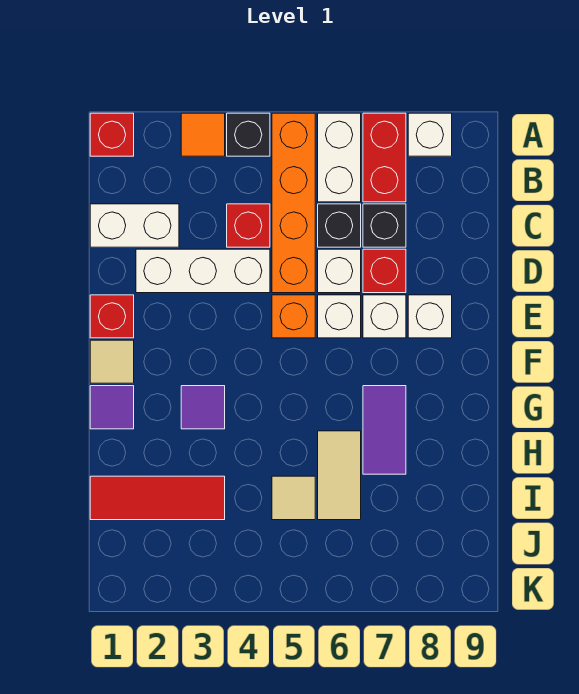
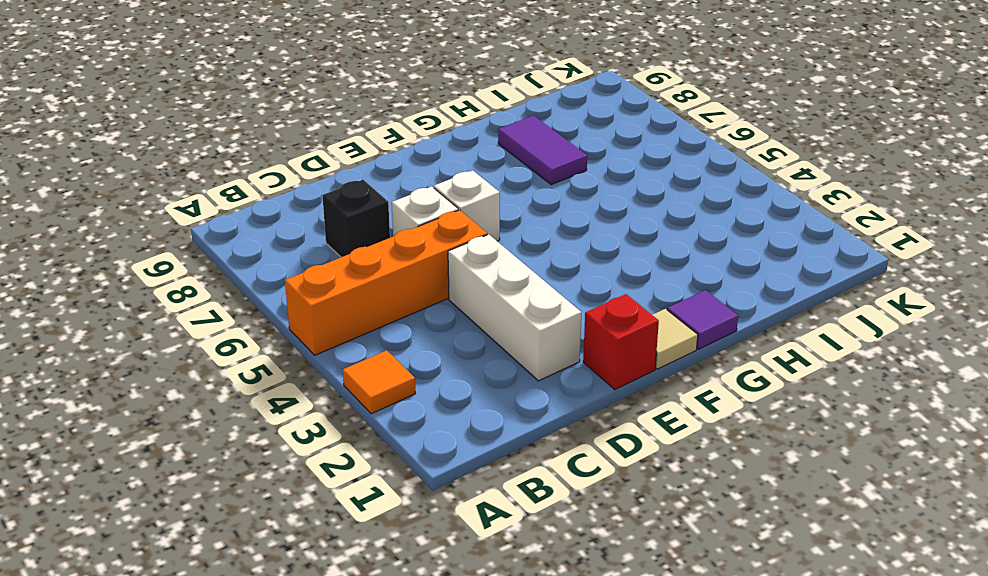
purple 1x2 tile [498,116,587,185] -> purple 1x2 tile turned to [363,386,406,474]
none -> red 1x1 brick [90,113,134,156]
none -> black 1x1 brick [227,113,270,156]
none -> white 1x2 brick [318,113,361,202]

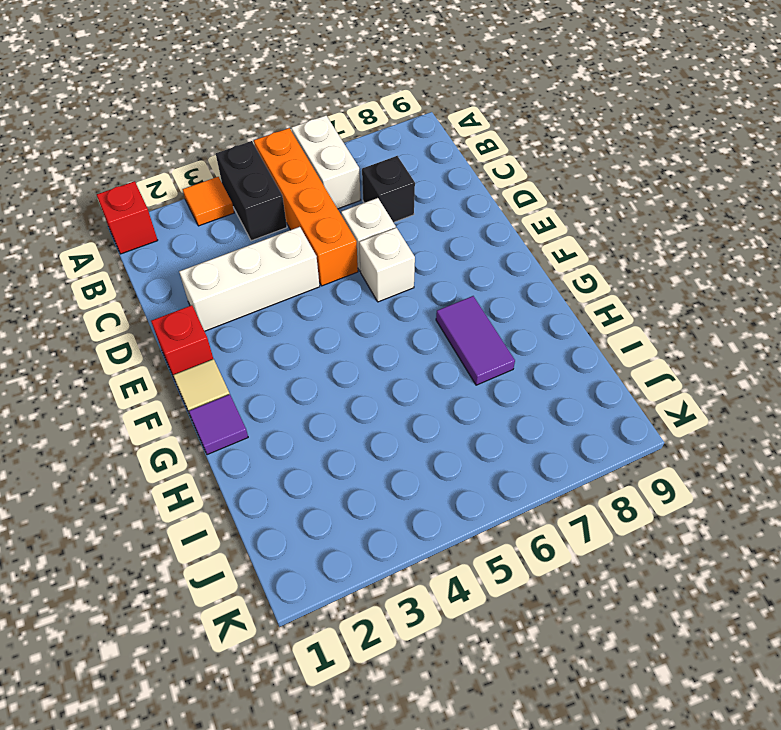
black 1x2 brick [216,141,287,241] -> black 1x1 brick [227,113,270,156]
none -> red 1x2 brick [363,113,406,202]
none -> white 1x1 brick [408,113,452,156]
none -> white 1x2 brick [90,204,179,247]

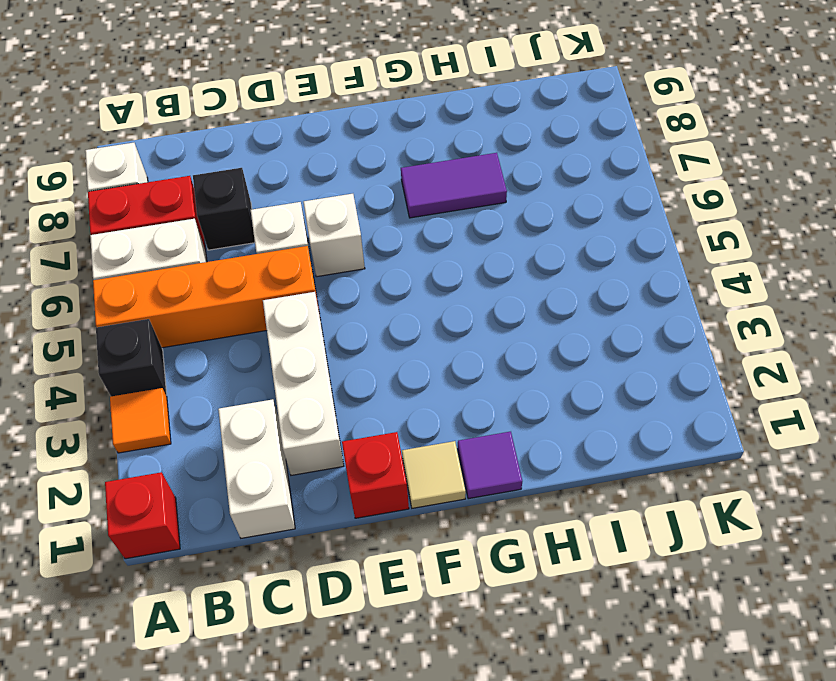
none -> red 1x1 brick [227,204,270,247]
none -> black 1x1 brick [318,204,361,247]
none -> red 1x1 brick [363,249,406,293]

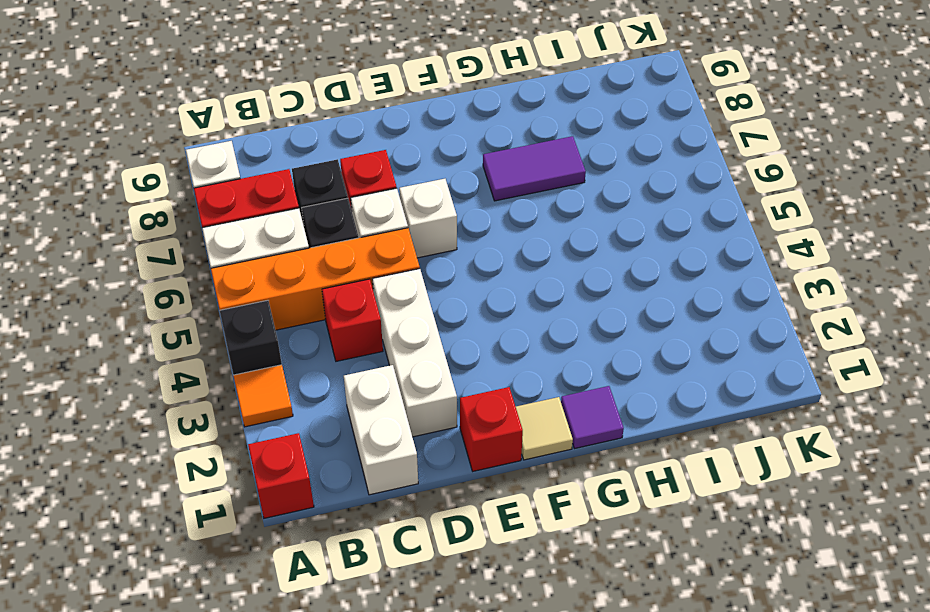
none -> orange 1x1 brick [272,295,315,338]
none -> white 1x1 brick [363,295,406,338]
none -> white 1x1 brick [408,295,452,338]

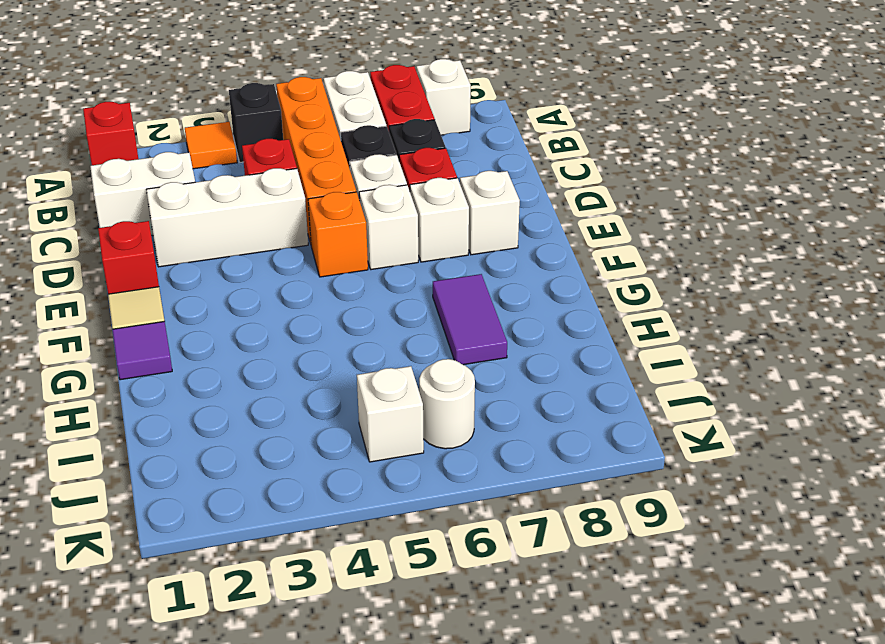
white 1x1 brick [357,366,424,462] -> none
white 1x1 round brick [419,359,475,449] -> none
none -> purple 1x1 tile [181,386,225,429]
none -> tan 1x2 tile [318,431,361,520]
none -> red 1x3 tile [90,476,225,520]

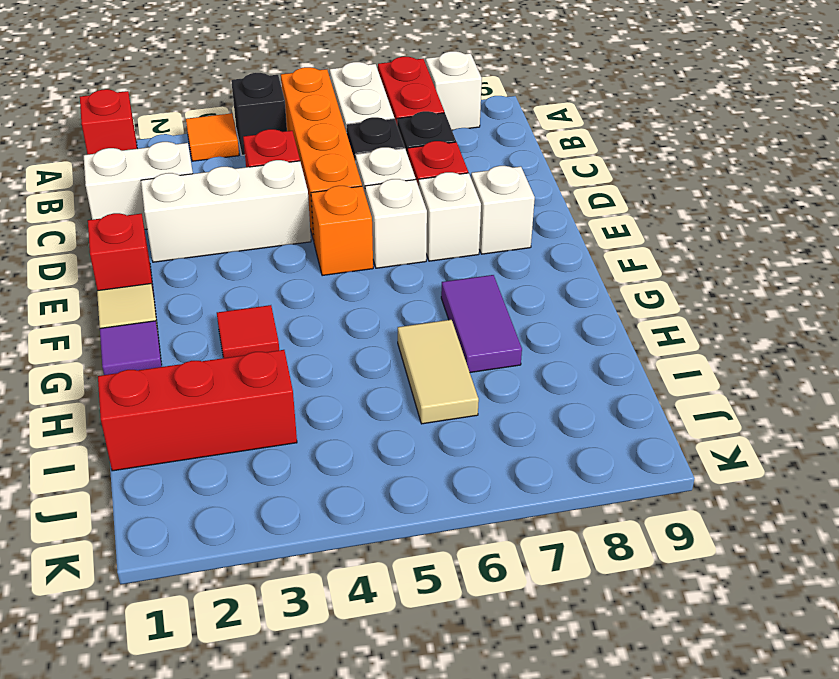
red 1x1 tile [217,305,279,358] -> purple 1x1 tile [181,386,225,429]
red 1x3 brick [98,350,297,471] -> red 1x3 tile [90,476,225,520]
none -> tan 1x1 tile [272,476,315,520]

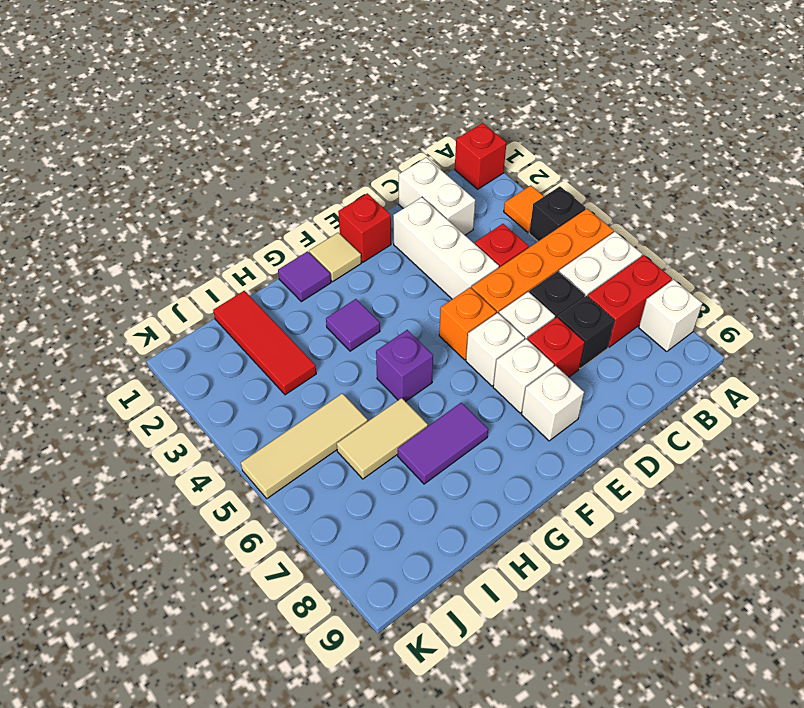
purple 1x1 brick [376,330,433,402] -> none
tan 1x3 tile [241,393,368,499] -> tan 1x1 tile [272,476,315,520]

